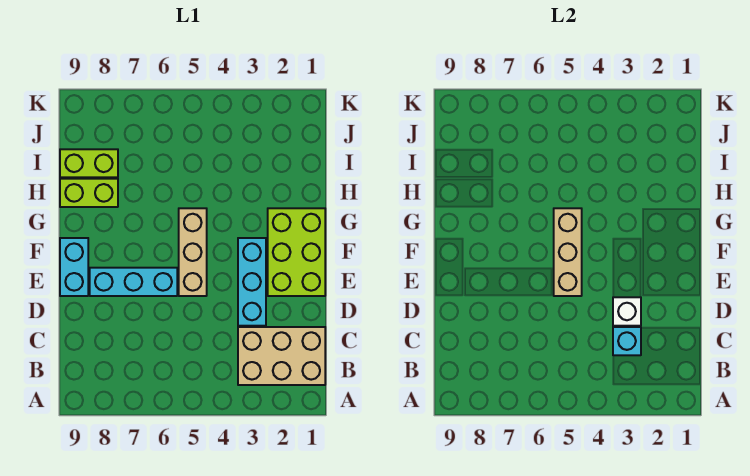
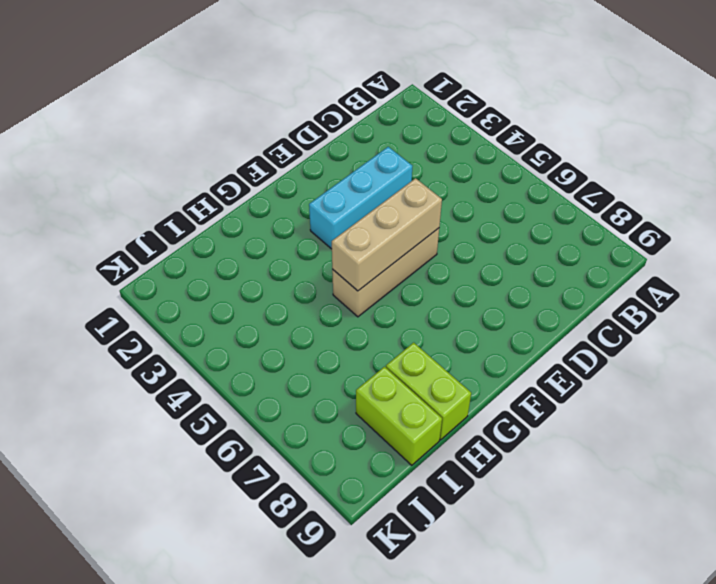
none -> tan 2x3 brick [238,327,325,385]
none -> lime 2x3 brick [268,208,325,296]

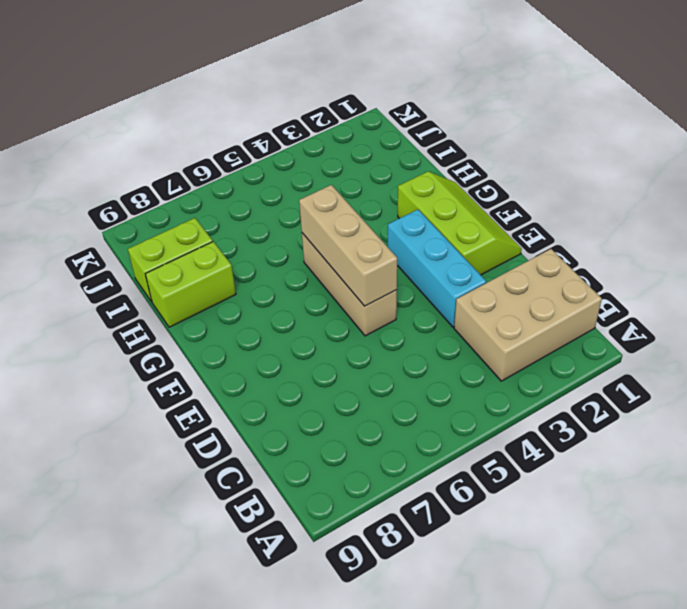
lime 2x3 slope [398,171,522,275] -> lime 2x3 brick [268,208,325,296]
none -> cyan 1x3 brick [90,268,177,296]
none -> cyan 1x2 brick [60,238,88,296]

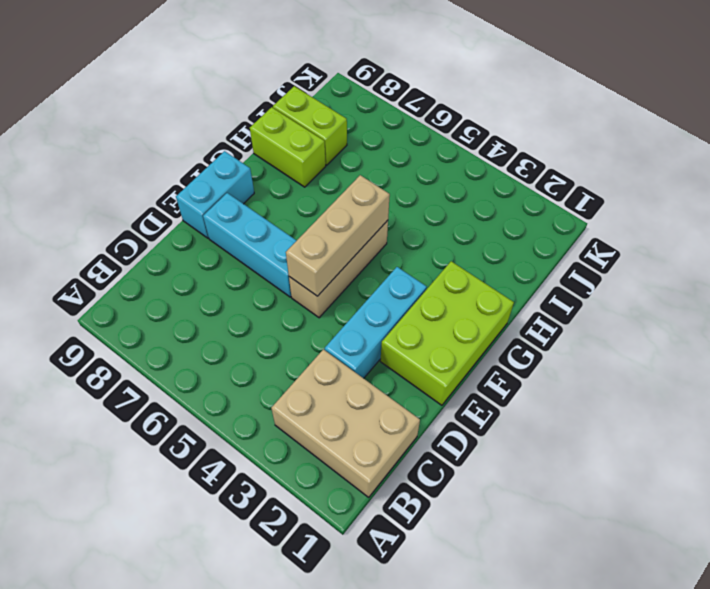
none -> cyan 1x1 brick [613,327,641,355]
none -> white 1x1 brick [613,297,641,326]

